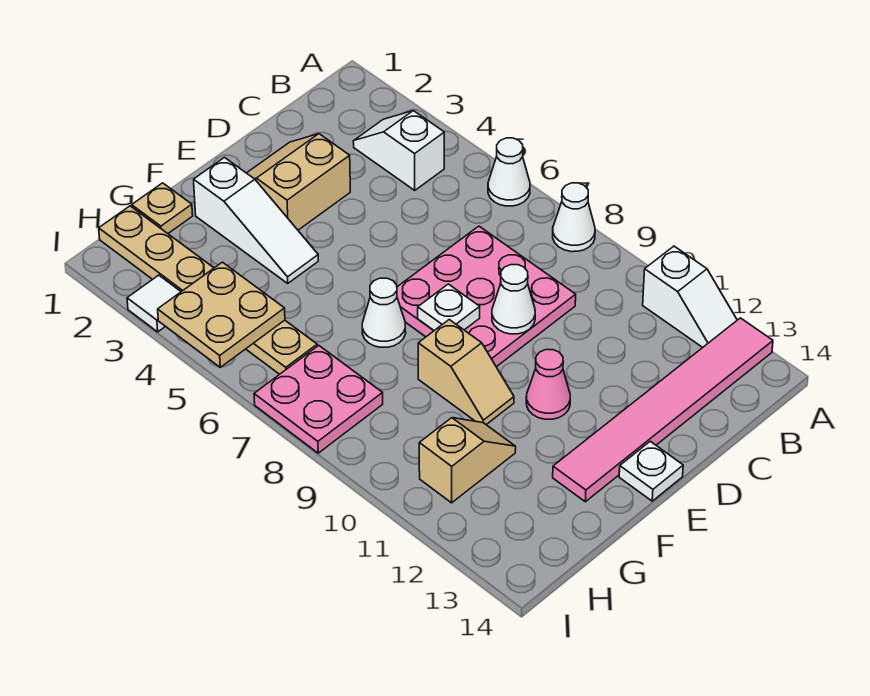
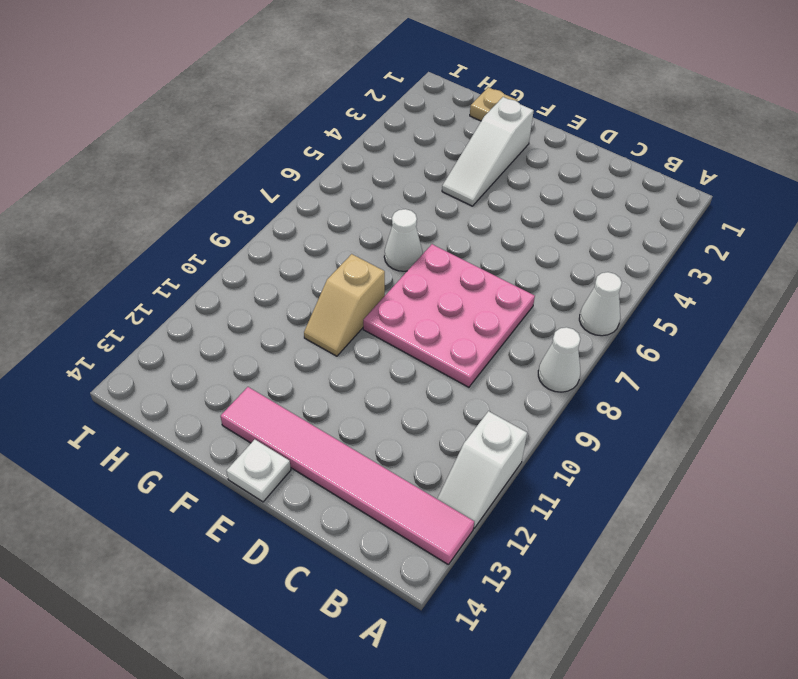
none -> white 1x2 slope [353,111,444,190]
none -> tan 2x2 slope [247,134,350,230]
none -> pink 1x1 cone [526,350,570,419]

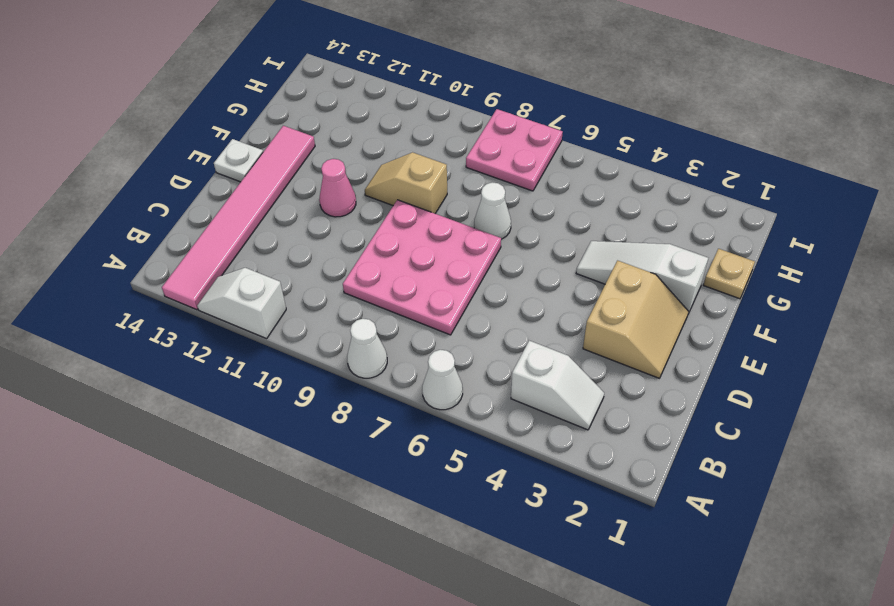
none -> tan 1x2 slope [419,418,516,503]
none -> tan 1x6 plate [99,206,317,374]
none -> white 1x1 tile [127,275,181,332]

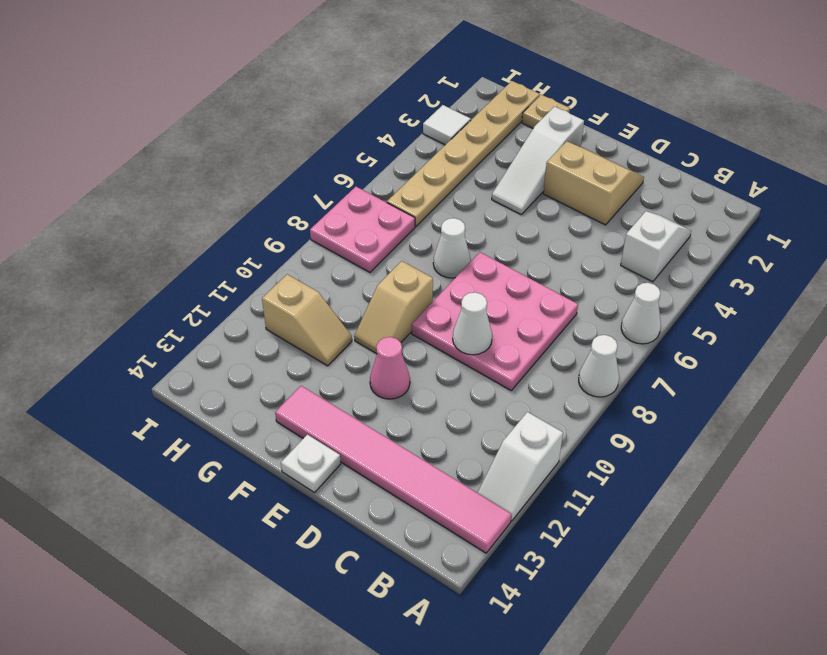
none -> white 1x1 plate [418,284,480,330]
none -> tan 2x2 plate [158,262,285,367]

